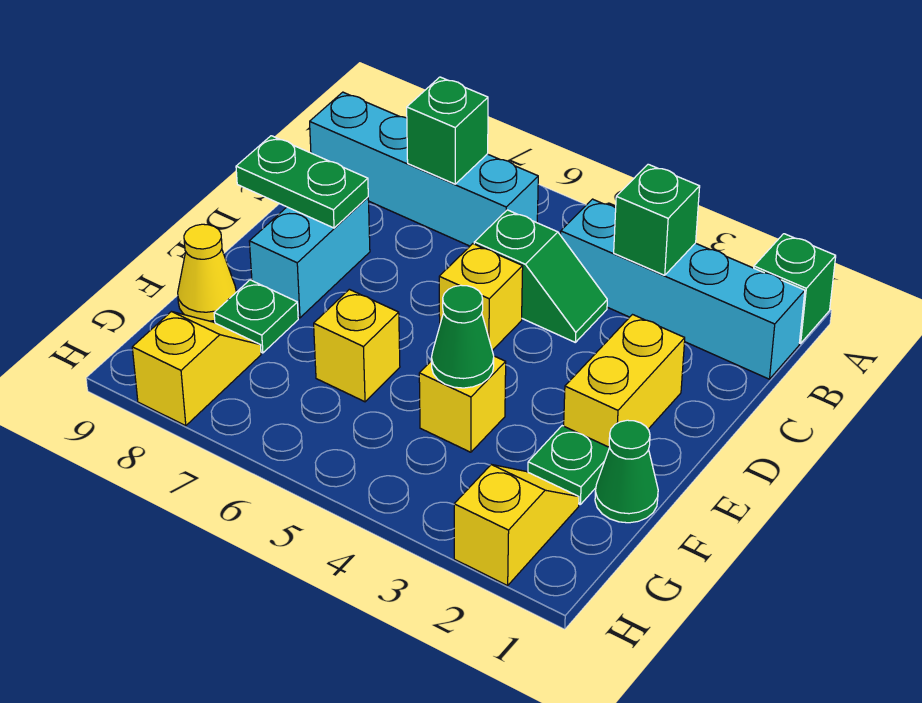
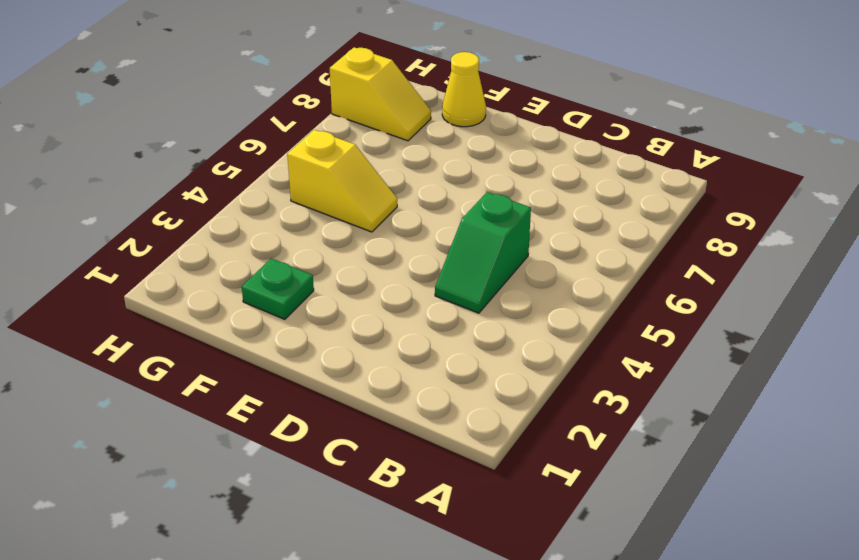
yellow 1x2 slope [287,130,397,232] -> yellow 1x2 slope moved to [454,465,579,586]
none -> green 1x1 brick [754,234,836,343]
none -> cyan 1x4 brick [561,199,805,379]
none -> cyan 1x4 brick [310,92,538,246]

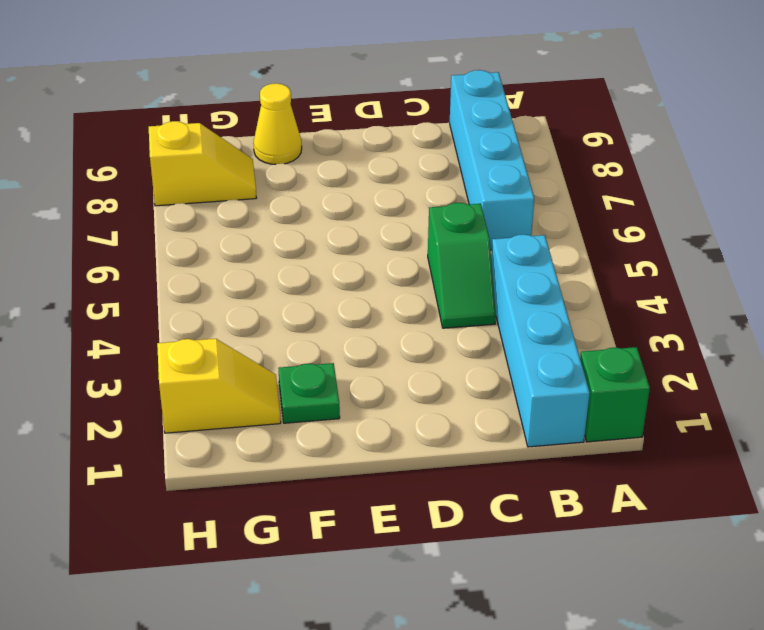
none -> yellow 1x2 brick [564,315,685,447]
none -> yellow 1x1 brick [439,244,523,350]
none -> cyan 1x2 brick [249,197,370,318]

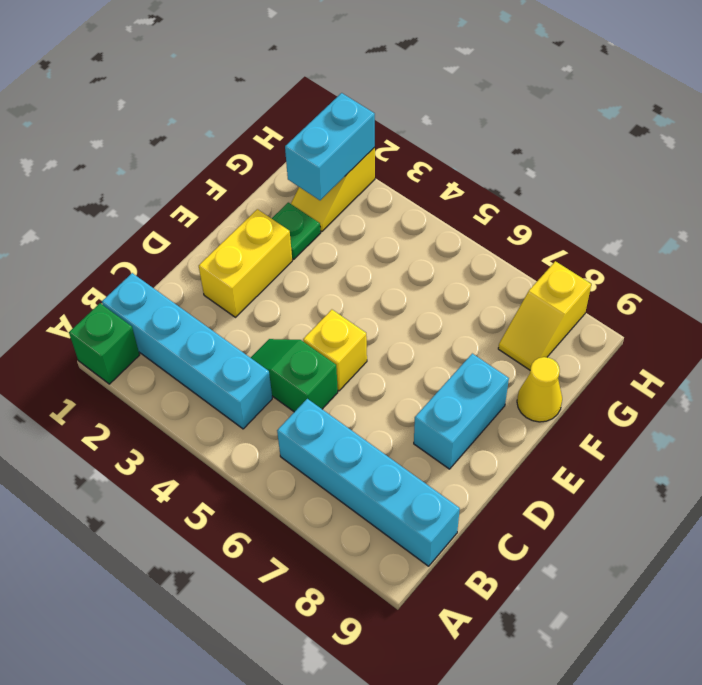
cyan 1x2 brick [285,93,375,200] -> none
none -> green 1x1 cone [595,420,658,523]
none -> yellow 1x1 brick [419,356,506,452]
none -> yellow 1x1 brick [314,289,400,402]

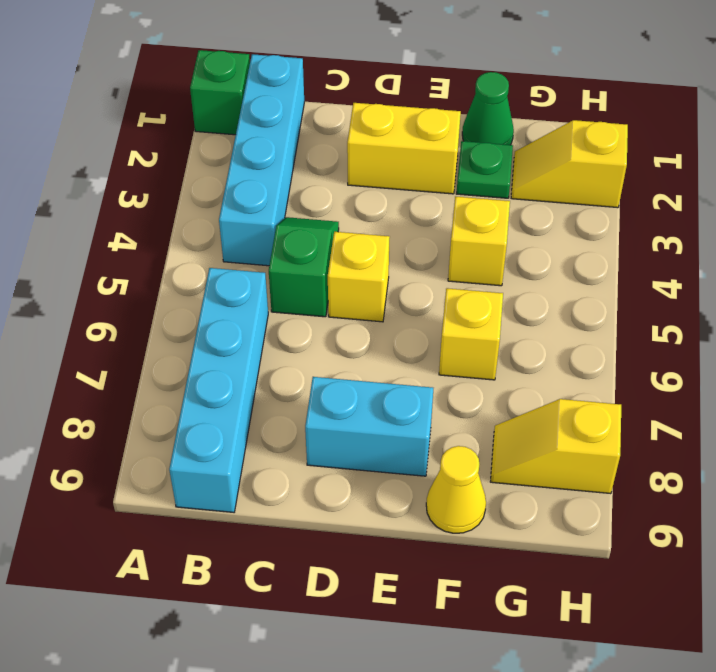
none -> green 1x1 plate [214,280,298,353]
none -> green 1x1 brick [614,164,700,275]
none -> green 1x1 brick [407,77,488,184]

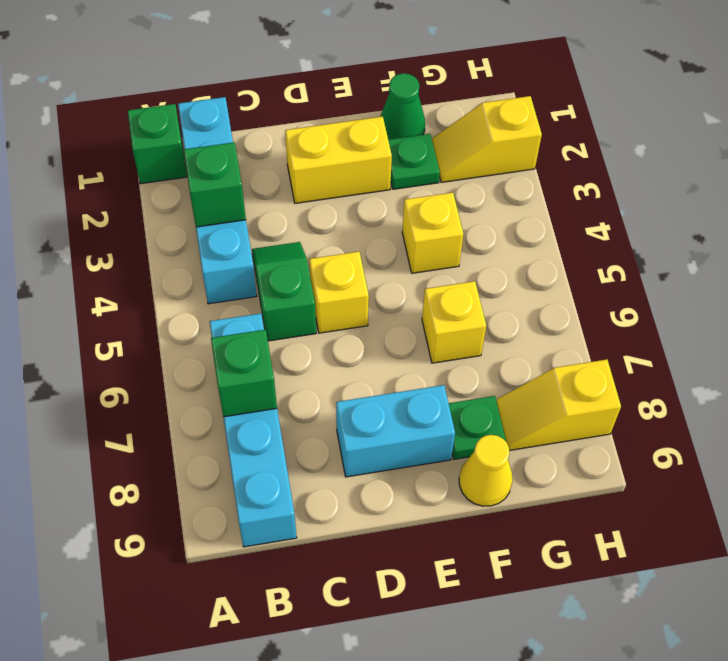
none -> green 1x2 plate [236,136,368,228]
none -> green 1x1 cone [431,285,494,388]

